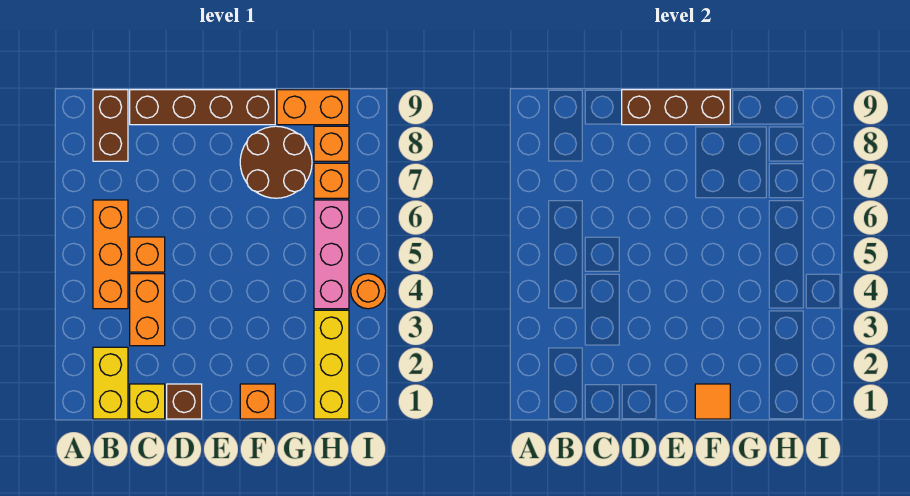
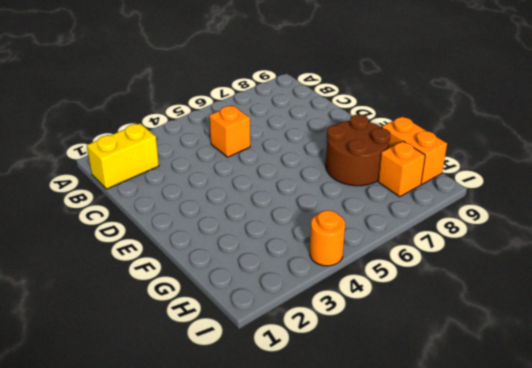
none -> orange 1x3 brick [93,200,128,309]
none -> brown 1x2 brick [93,90,128,161]
none -> yellow 1x1 brick [130,384,165,419]

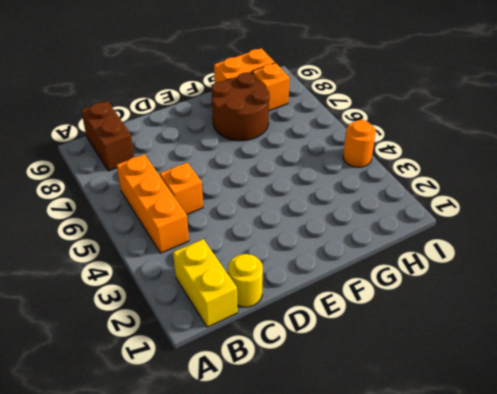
yellow 1x1 round brick [228,254,263,307] -> yellow 1x1 brick [130,384,165,419]
none -> orange 1x2 brick [130,274,165,346]
none -> brown 1x4 brick [130,90,275,125]
none -> brown 1x1 brick [167,384,202,419]

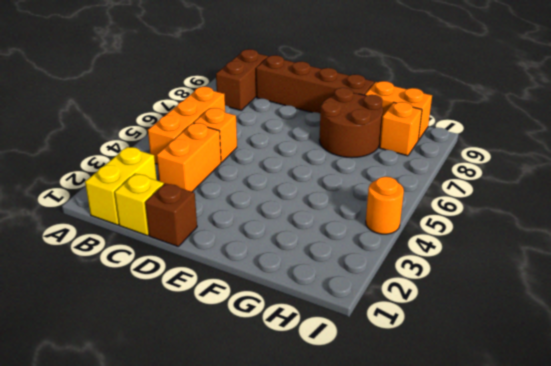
none -> orange 1x1 brick [240,384,275,419]
none -> yellow 1x3 brick [314,310,349,419]
none -> pink 1x3 brick [314,200,349,309]

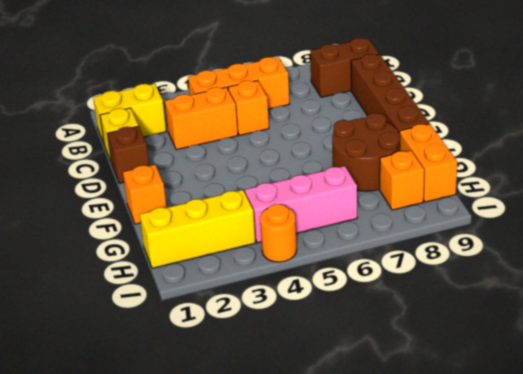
none -> orange 1x1 brick [314,163,349,198]
none -> brown 1x3 brick [622,90,730,125]
none -> orange 1x1 tile [695,384,730,419]

